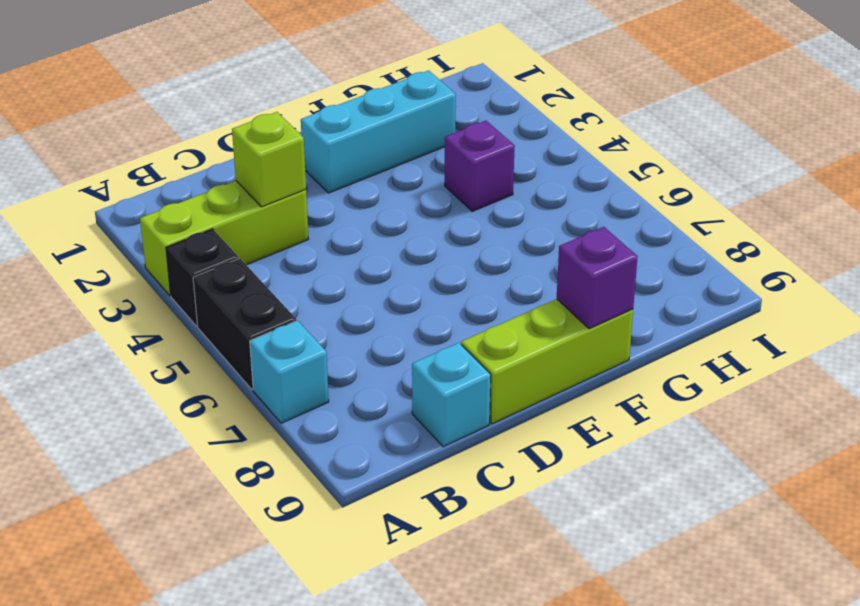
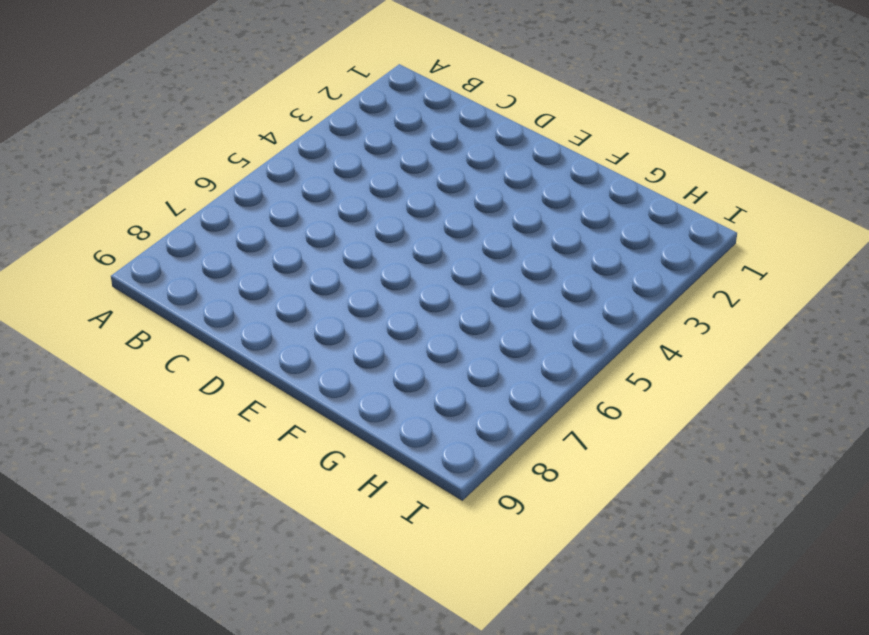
none -> lime 1x3 brick [140,181,308,296]
none -> black 1x1 brick [166,229,239,326]

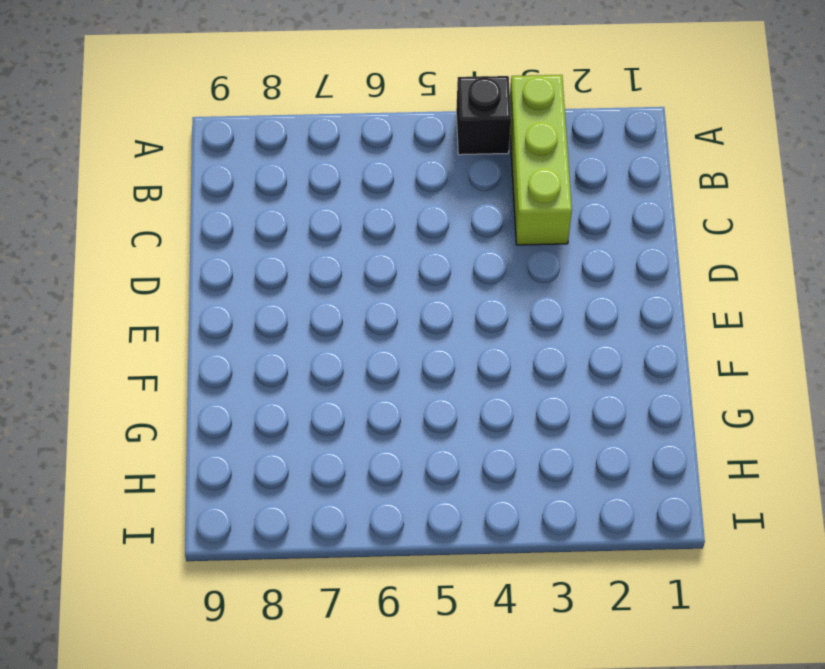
none -> black 1x2 brick [193,259,296,390]
none -> cyan 1x1 brick [250,321,329,423]

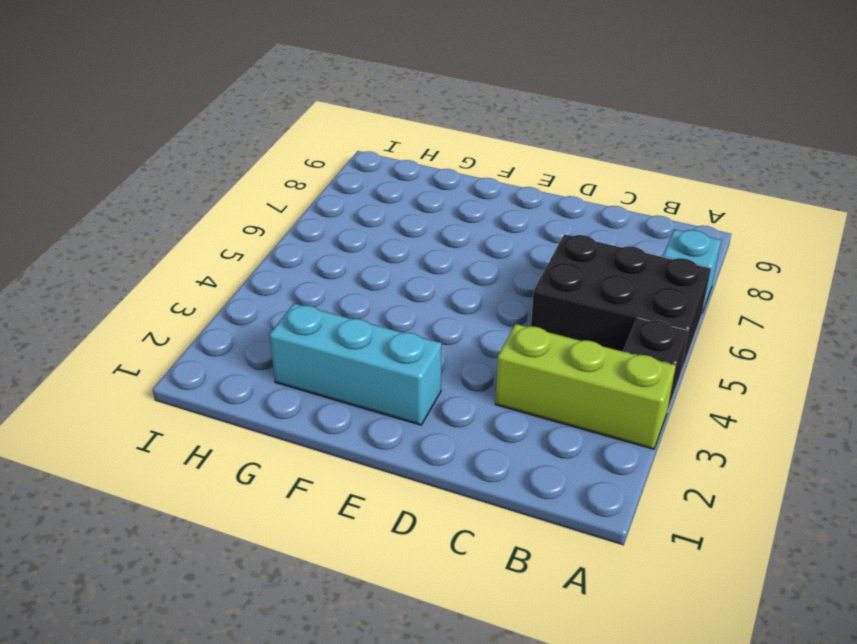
black 2x3 brick [531,234,711,375] -> black 1x2 brick [193,259,296,390]
none -> cyan 1x1 brick [412,343,491,447]
none -> lime 1x3 brick [461,299,633,424]

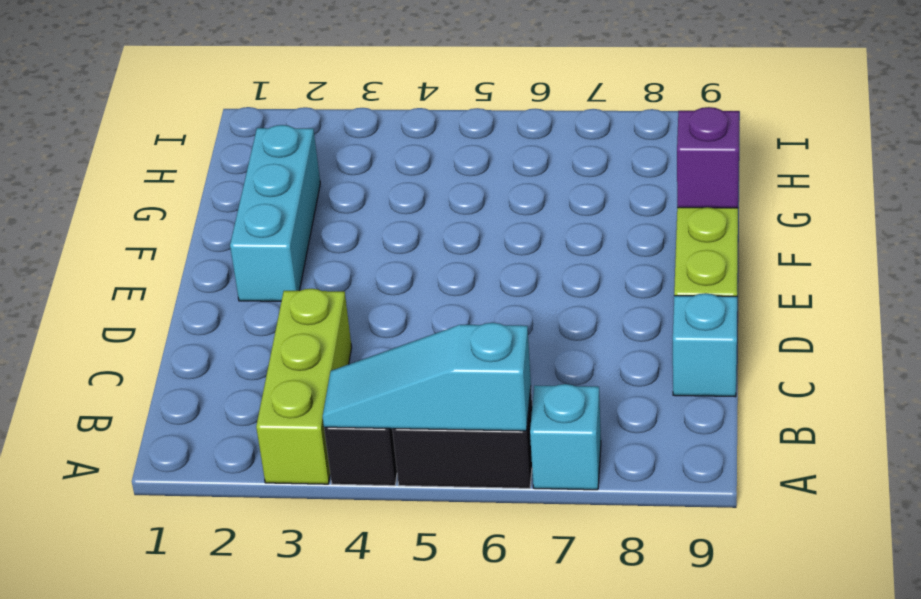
cyan 1x3 slope [323,323,531,431] -> none
none -> purple 1x1 brick [445,121,515,211]
none -> lime 1x1 brick [232,112,306,207]

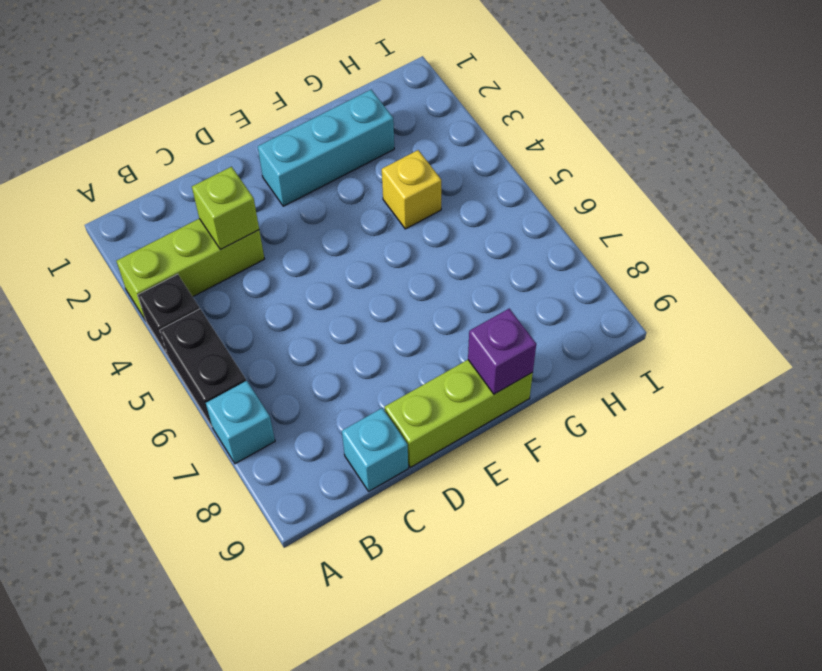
yellow 1x1 brick [382,150,441,229] -> purple 1x1 brick [445,121,515,211]

